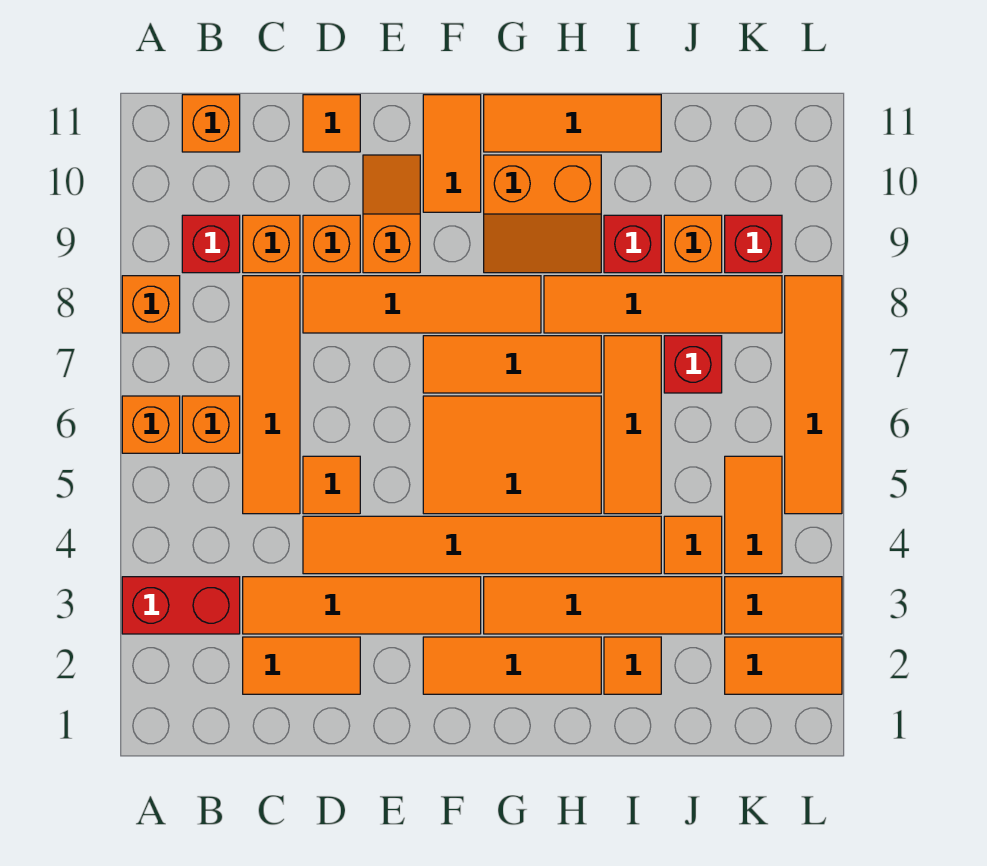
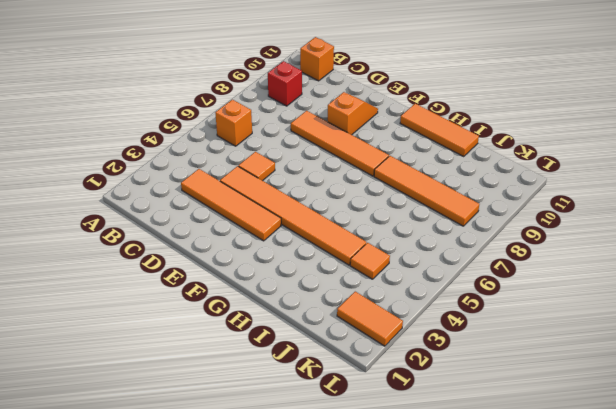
none -> red 1x2 brick [122,577,240,634]
none -> orange 1x1 brick [122,396,180,453]
none -> orange 1x1 brick [122,276,180,333]
none -> orange 1x2 tile [243,637,360,694]

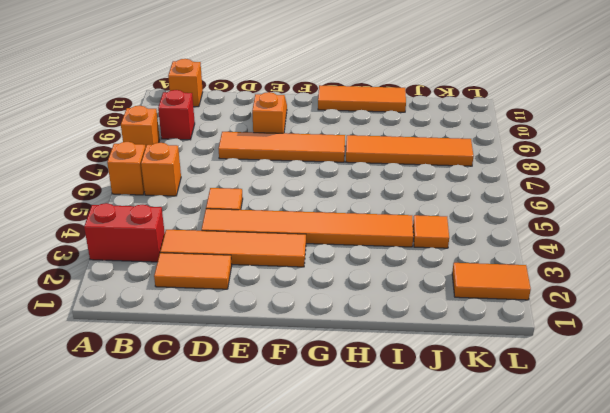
none -> orange 1x4 tile [243,276,300,514]
none -> orange 1x1 brick [243,215,300,273]
none -> orange 1x1 brick [303,215,360,273]
none -> orange 1x1 tile [303,95,360,152]

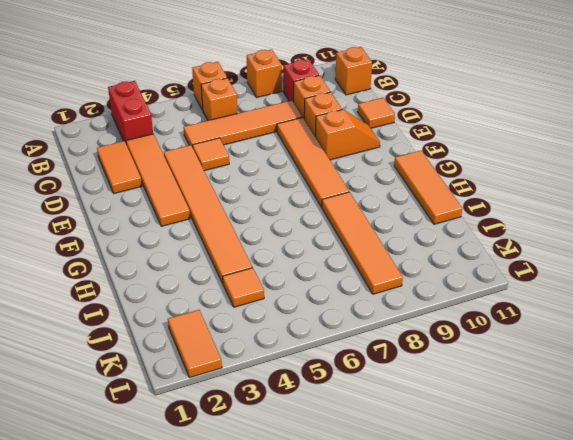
none -> orange 1x3 tile [423,637,601,694]
none -> orange 2x3 tile [423,396,601,514]
none -> orange 1x3 tile [423,336,601,393]
none -> orange 1x2 tile [423,95,481,212]

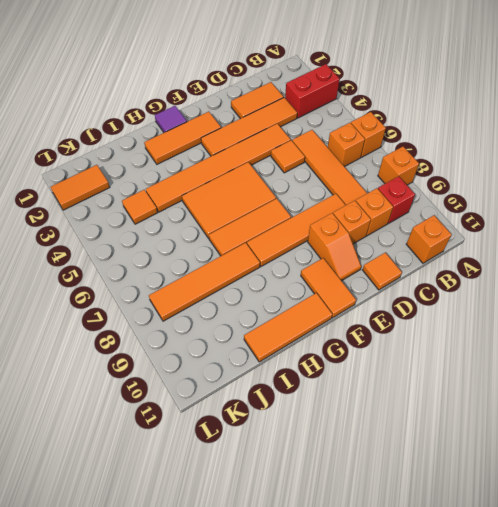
purple 1x1 tile [155,106,187,133] -> none
none -> orange 1x4 tile [484,577,722,634]
none -> orange 2x2 slope [484,155,601,273]
none -> orange 1x1 tile [604,637,661,694]
none -> orange 1x3 tile [604,336,661,514]

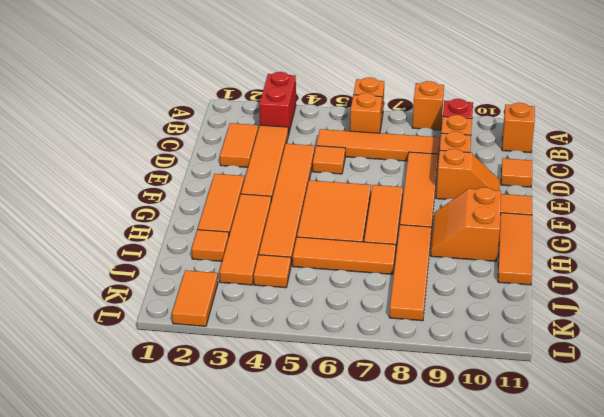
none -> red 1x1 brick [604,215,661,273]
none -> red 1x1 brick [664,336,722,393]
none -> orange 1x1 brick [664,215,722,273]
none -> orange 1x2 tile [725,577,842,634]

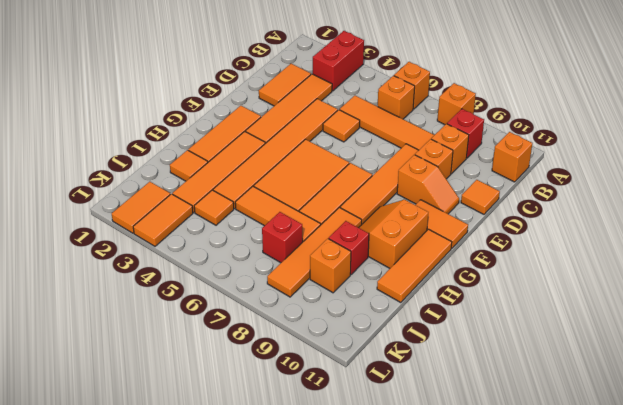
none -> orange 1x2 tile [725,456,782,574]
none -> red 1x1 brick [725,215,782,273]
none -> orange 1x4 tile [785,276,842,514]

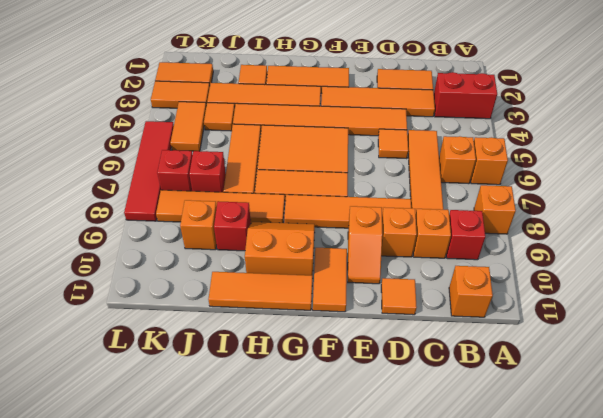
red 1x1 brick [157,150,193,191] -> red 1x1 brick moved to [725,215,782,273]
red 1x4 tile [124,121,174,221] -> orange 1x4 tile [785,276,842,514]

